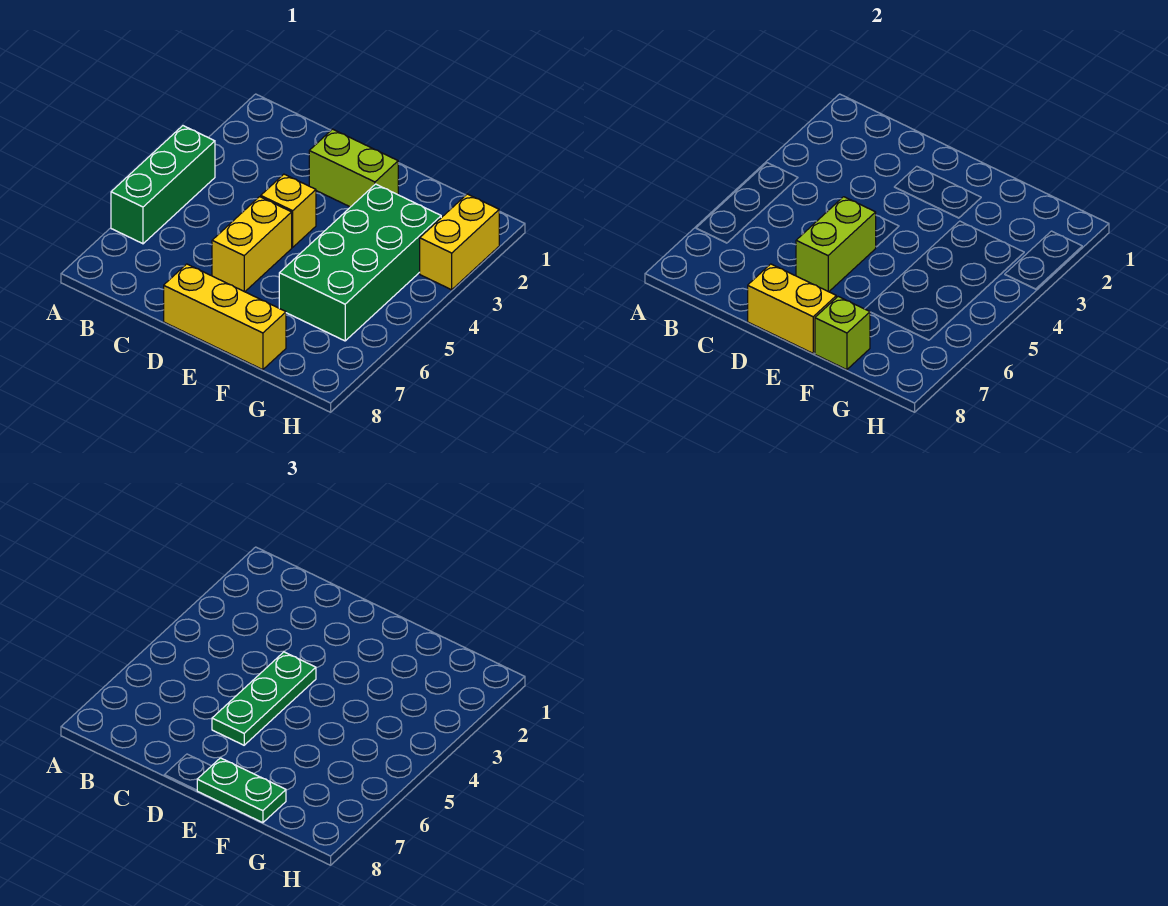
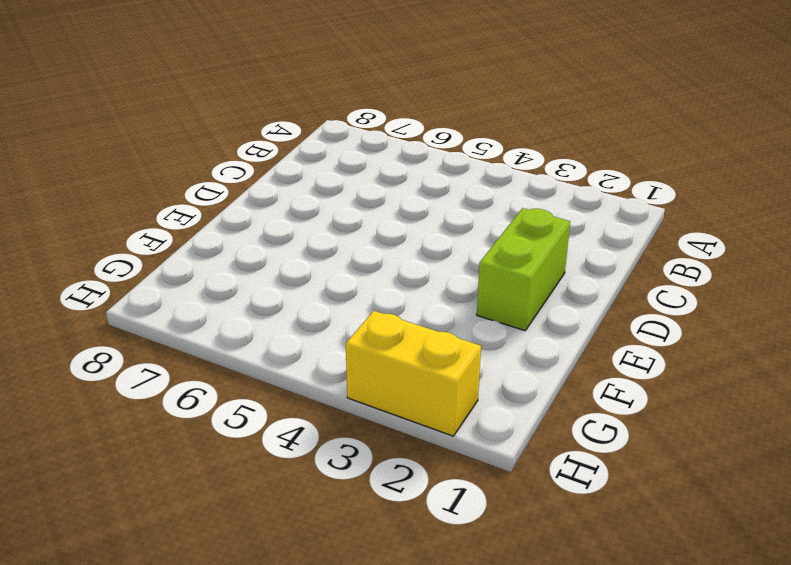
none -> green 1x3 brick [111,126,215,244]
none -> yellow 1x1 brick [261,174,316,247]
none -> yellow 1x2 brick [212,197,292,292]

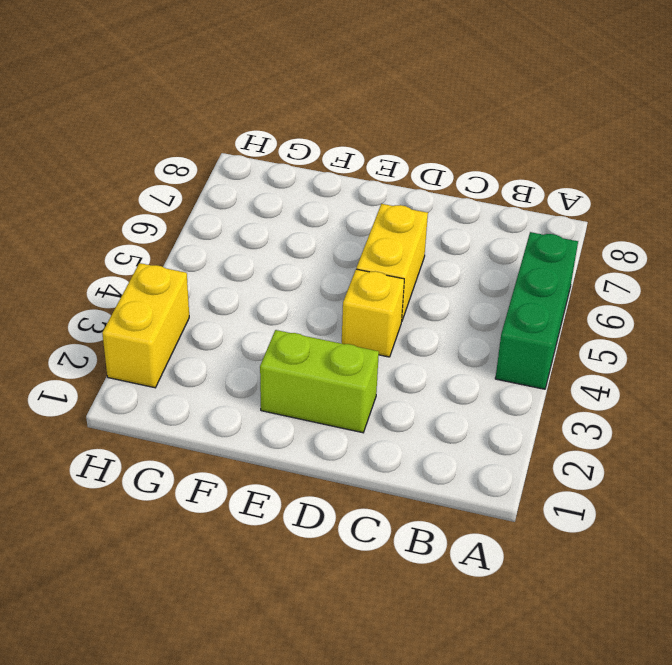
none -> yellow 1x3 brick [164,264,286,370]
none -> green 2x4 brick [279,184,441,341]
none -> lime 1x2 brick [796,197,876,292]

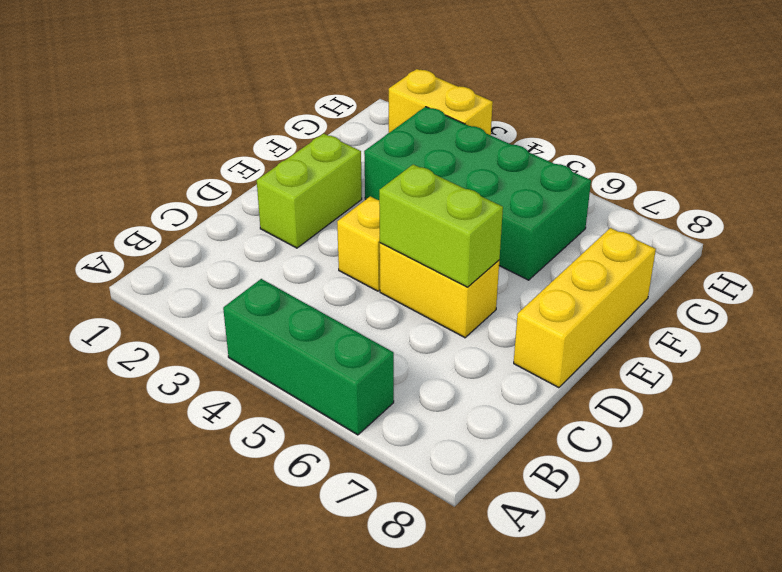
none -> yellow 1x2 brick [748,264,836,353]
none -> lime 1x1 brick [815,297,870,370]
none -> green 1x3 plate [212,652,316,745]

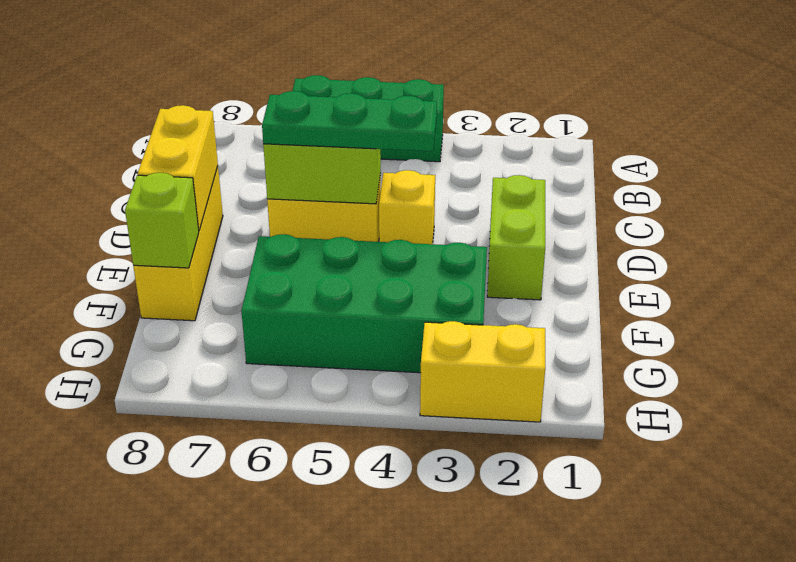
none -> green 1x2 plate [197,758,286,823]

